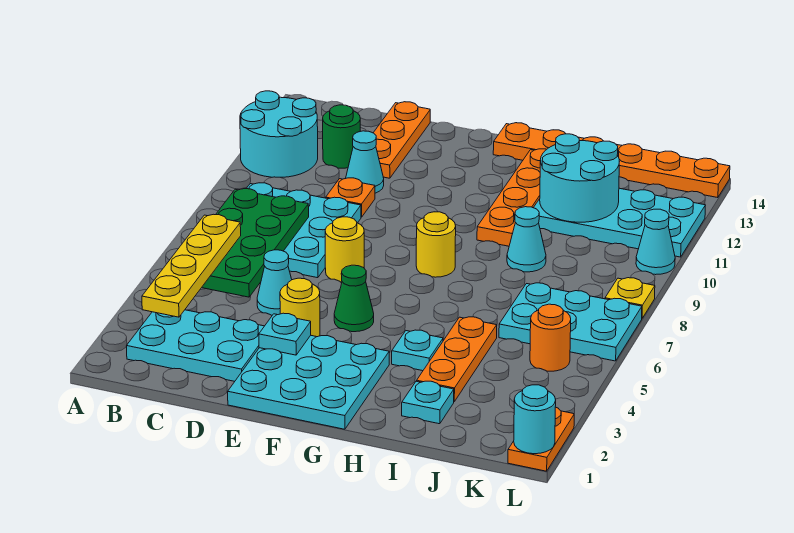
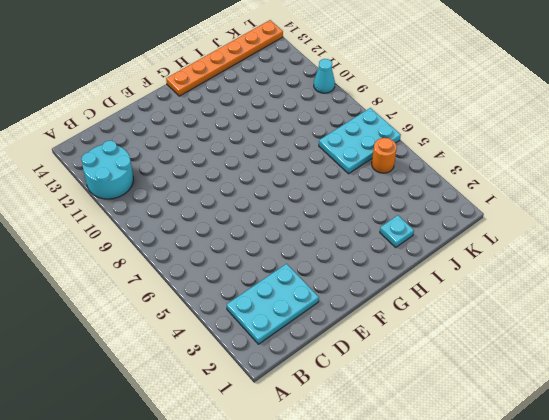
none -> cyan 3x3 plate [246,183,361,278]
none -> green 1x1 round brick [323,105,360,168]
none -> cyan 1x1 cone [257,250,292,315]
none -> orange 1x1 plate [326,178,375,217]

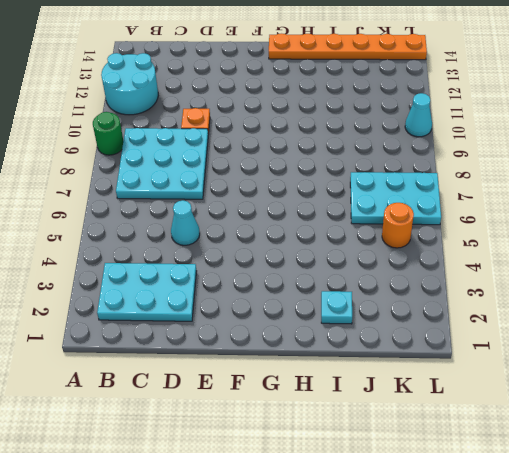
green 1x1 round brick [93,112,123,155] -> green 1x1 round brick moved to [323,105,360,168]
none -> cyan 1x1 cone [346,131,384,193]
none -> orange 1x3 plate [373,102,430,178]
none -> cyan 3x3 plate [228,335,389,429]
none -> yellow 1x1 round brick [280,278,320,337]

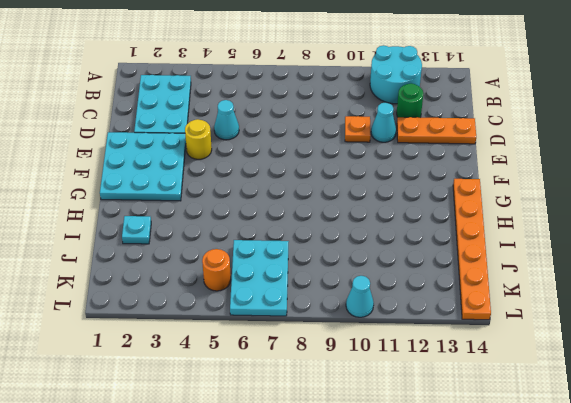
none -> cyan 3x3 plate [246,183,361,278]
none -> yellow 1x1 round brick [325,217,364,282]
none -> green 1x1 cone [334,265,374,332]
none -> yellow 1x1 round brick [416,212,456,277]

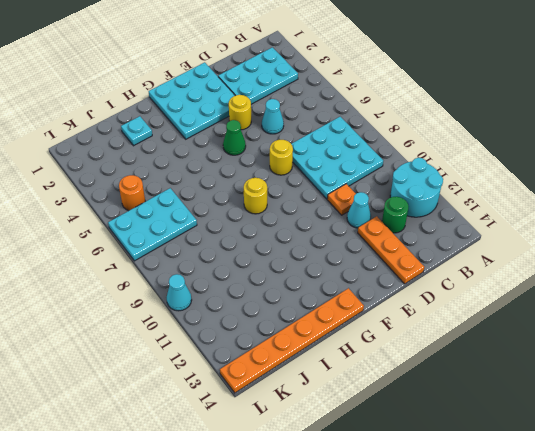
none -> cyan 1x1 plate [392,330,443,371]
none -> orange 1x4 plate [477,149,547,246]
none -> orange 1x3 plate [417,317,497,401]
none -> cyan 1x1 cone [507,207,546,272]

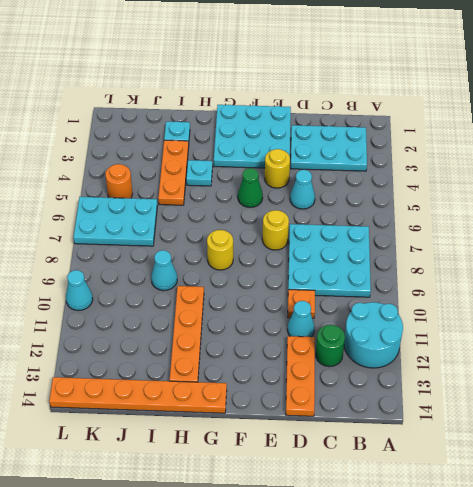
none -> cyan 2x4 plate [534,188,706,257]
none -> orange 1x2 plate [508,407,574,471]
none -> yellow 1x1 plate [605,278,655,318]
none -> green 2x4 plate [202,189,309,297]

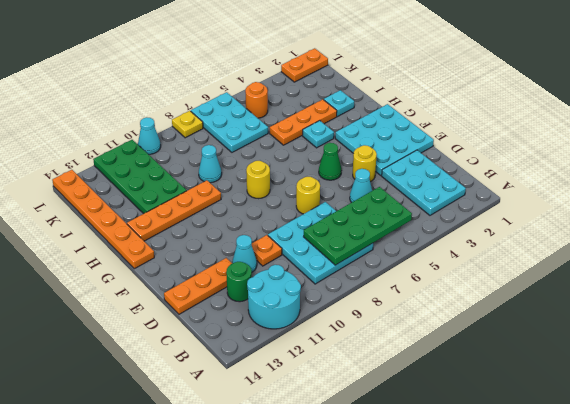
green 2x4 plate [93,140,187,214] -> cyan 2x4 plate [534,188,706,257]
none -> cyan 1x1 plate [259,313,311,355]
none -> cyan 2x2 round brick [540,134,619,222]
none -> cyan 1x1 round brick [514,385,556,454]
none -> yellow 1x4 plate [142,214,241,317]

